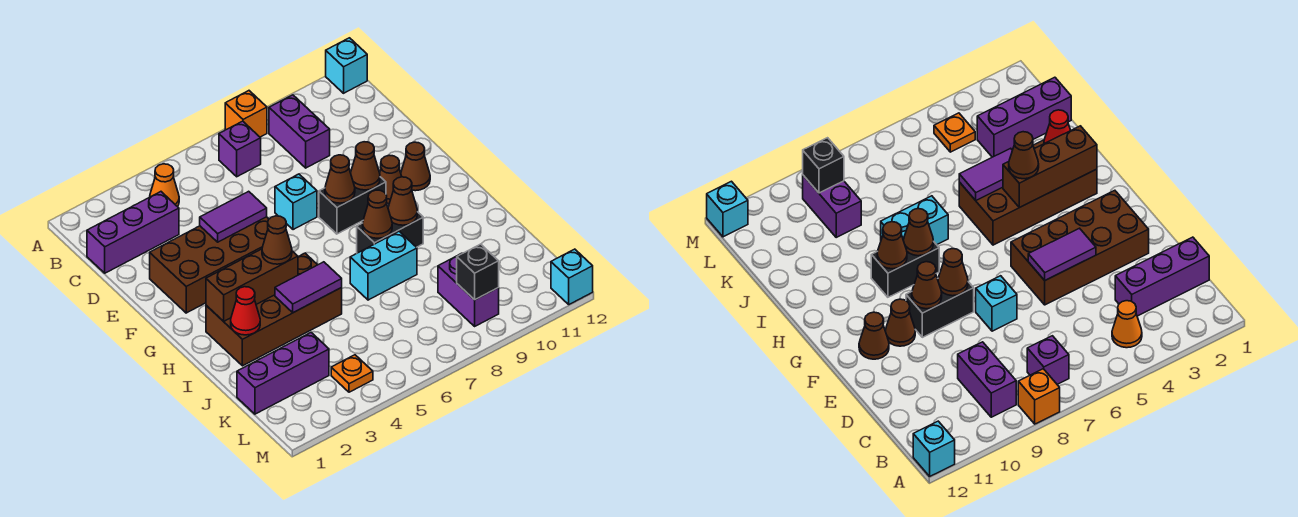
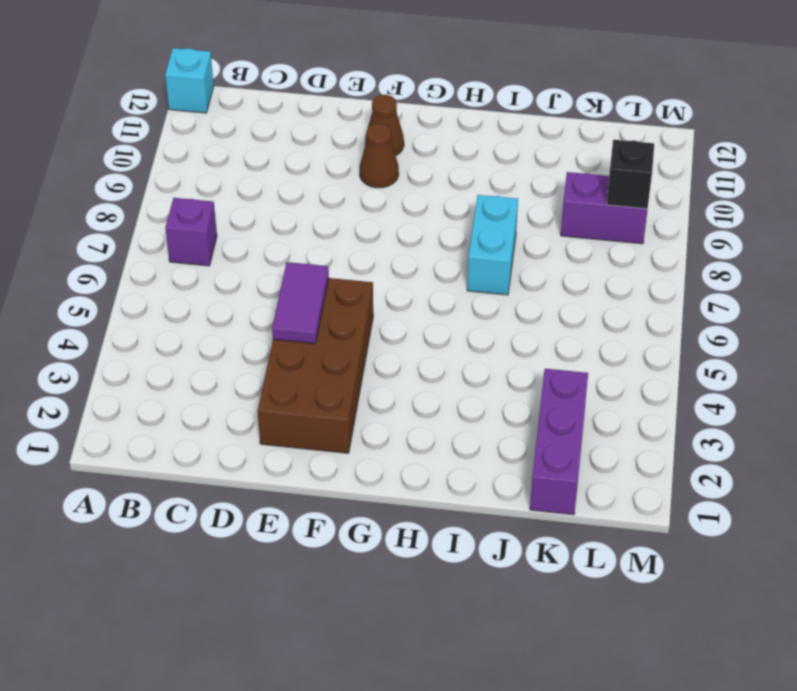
none -> orange 1x1 brick [225,91,267,137]
none -> orange 1x1 cone [150,164,179,206]
none -> purple 1x2 brick [269,95,330,168]

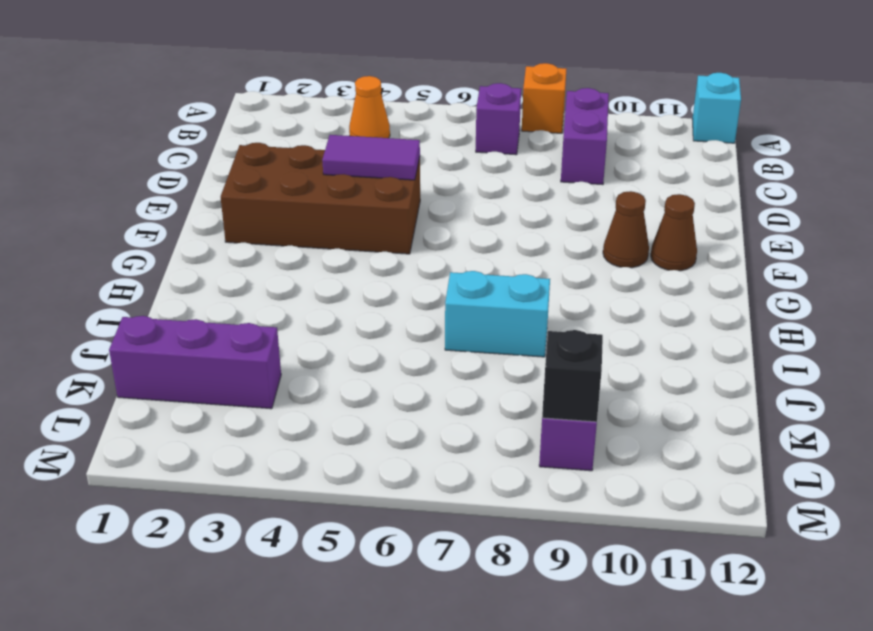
none -> purple 1x3 brick [87,192,179,273]
none -> cyan 1x1 brick [275,174,317,230]
none -> black 1x2 brick [319,177,386,234]

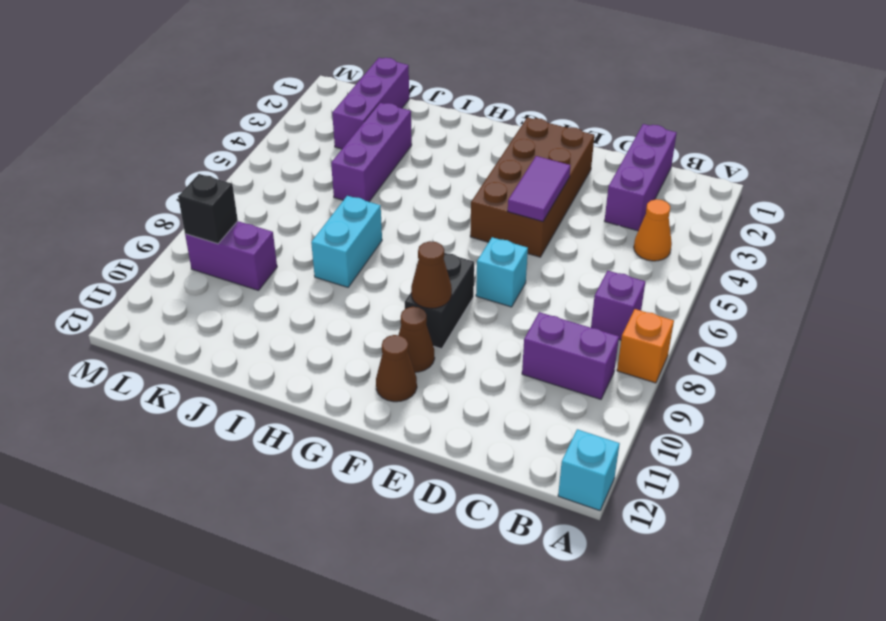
purple 1x3 brick [331,103,412,202] -> none
none -> brown 2x4 brick [206,253,342,366]
none -> black 1x2 brick [357,212,423,253]
none -> orange 1x1 plate [331,355,373,392]

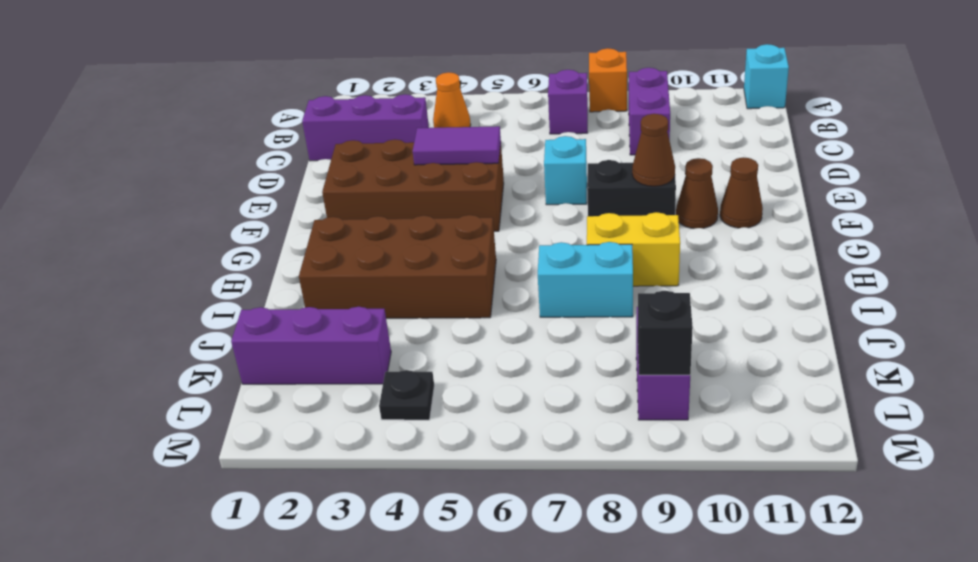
yellow 1x2 brick [587,212,680,286] -> black 1x2 brick [357,212,423,253]
black 1x1 plate [379,370,434,420] -> orange 1x1 plate [331,355,373,392]
none -> cyan 1x1 brick [551,249,593,304]
none -> brown 1x1 cone [325,155,355,203]
none -> brown 1x3 brick [206,249,298,321]

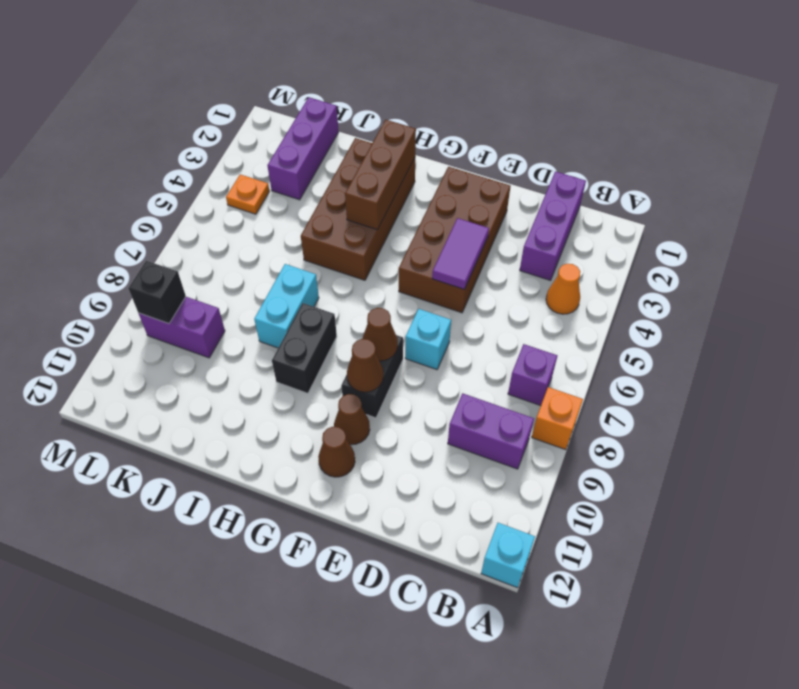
none -> cyan 1x1 brick [551,249,593,304]
none -> brown 1x1 cone [363,190,392,238]
none -> brown 1x1 cone [388,177,417,225]

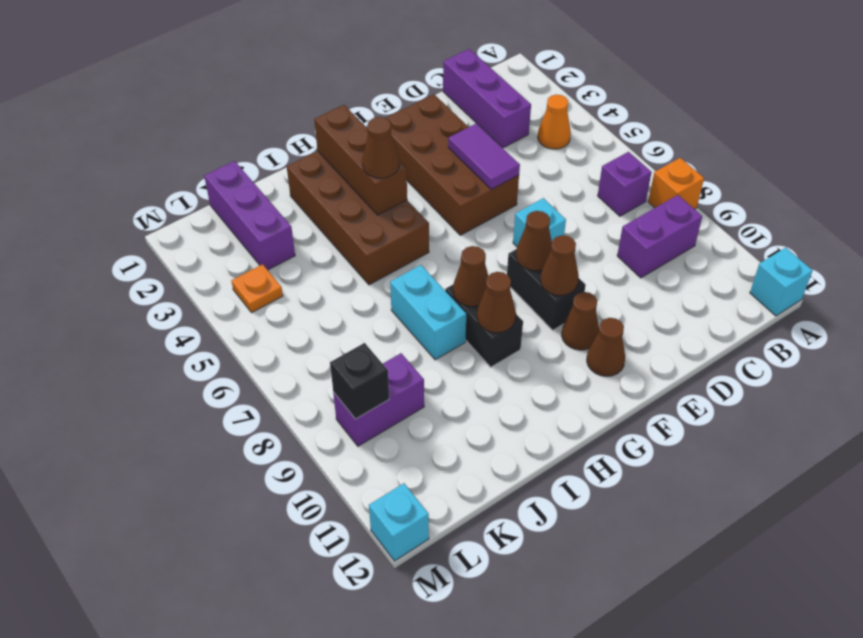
none -> red 1x1 cone [231,287,260,335]
none -> purple 1x2 tile [275,262,342,313]

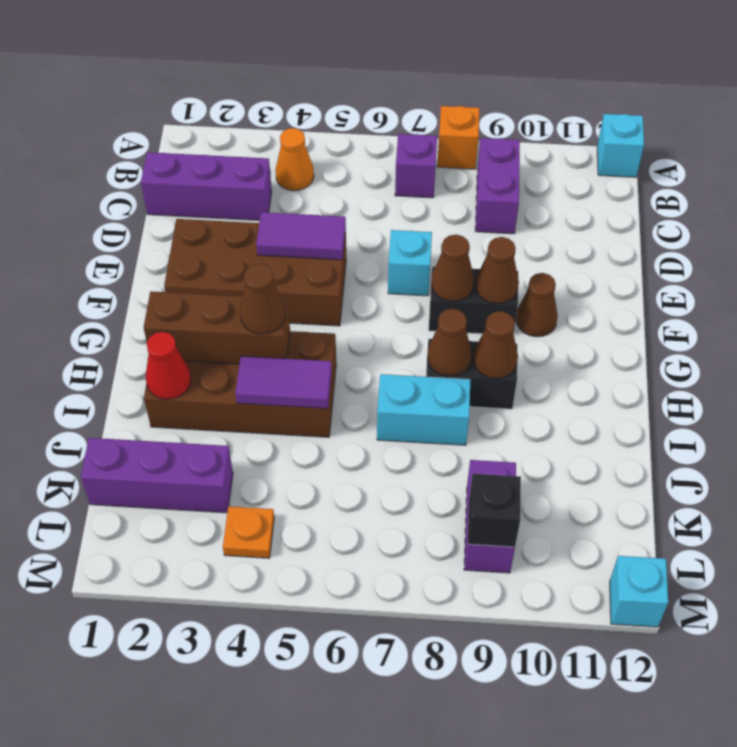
none -> brown 1x1 cone [401,142,430,191]

